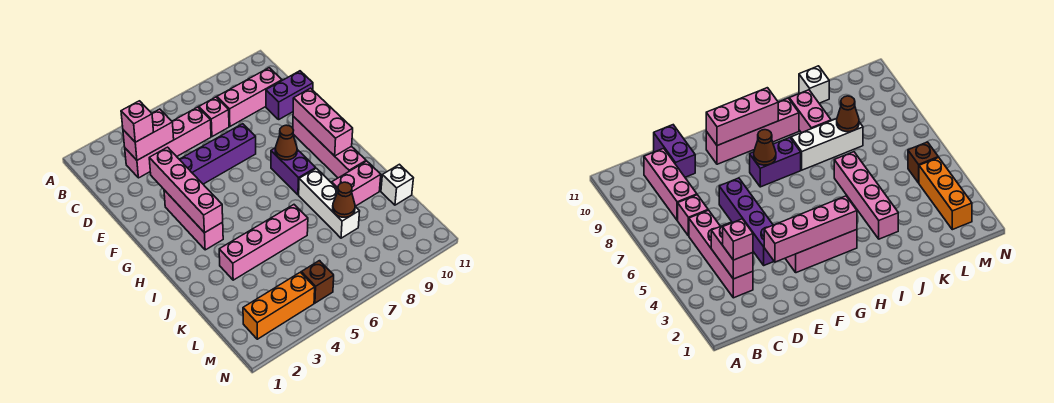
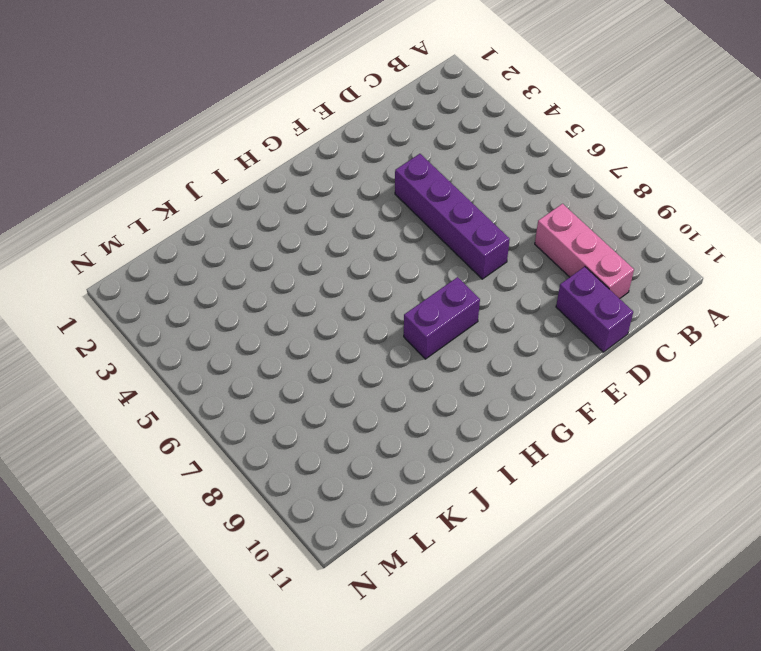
none -> pink 1x4 brick [125,107,211,178]
none -> pink 1x1 brick [199,97,229,137]
none -> pink 1x3 brick [164,190,223,250]

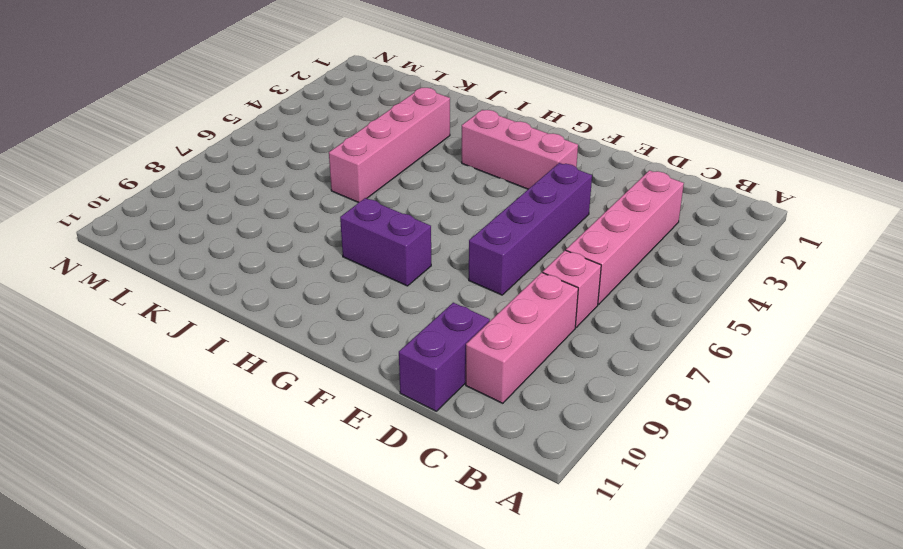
none -> pink 1x4 brick [293,116,366,178]
none -> white 1x3 brick [299,168,360,238]
none -> pink 1x2 brick [332,161,381,206]

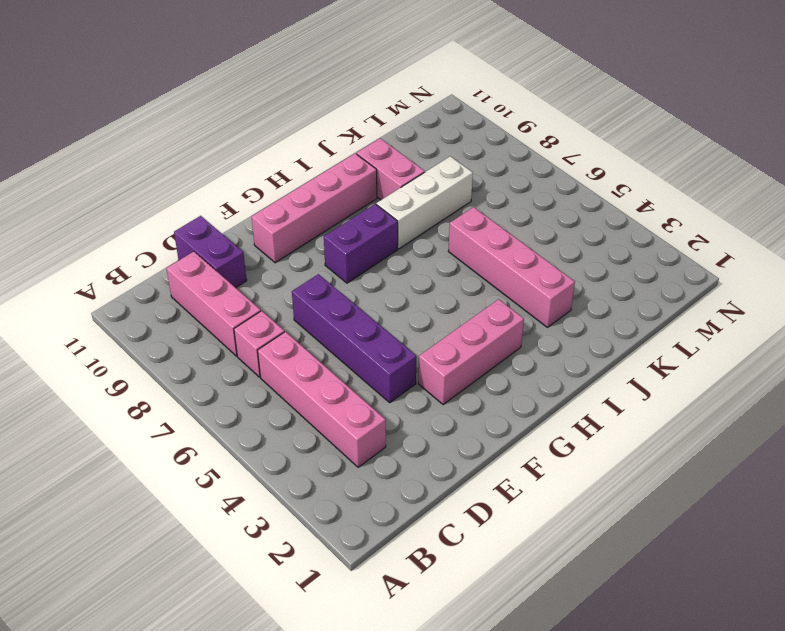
none -> white 1x1 brick [381,164,413,205]
none -> orange 1x3 brick [243,272,315,339]
none -> brown 1x1 brick [301,261,334,303]

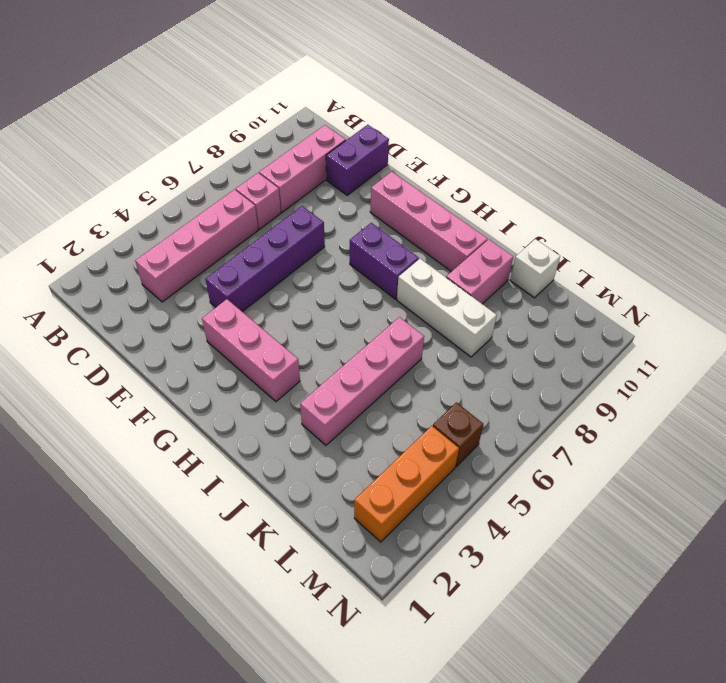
none -> pink 1x2 brick [123,109,174,160]
none -> pink 1x4 brick [149,147,223,233]
none -> pink 1x3 brick [293,88,353,156]

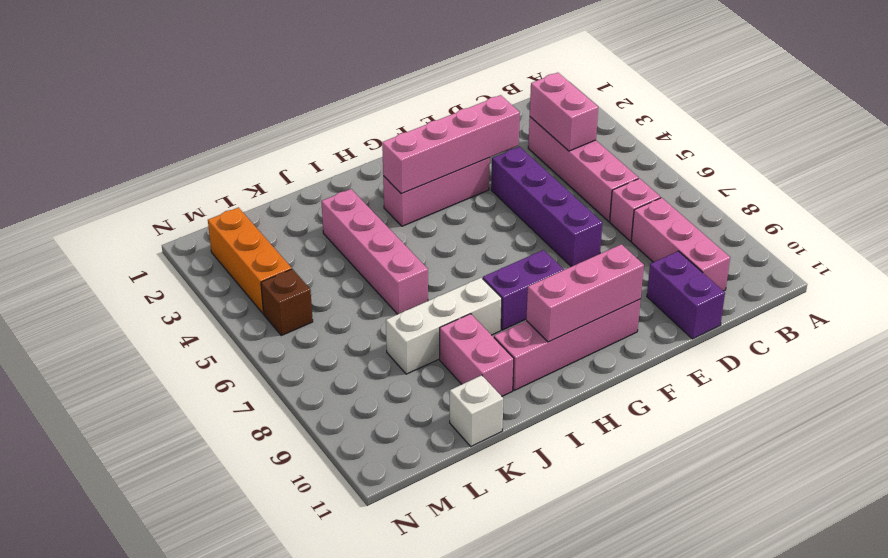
none -> brown 1x1 cone [275,125,297,160]
none -> brown 1x1 cone [333,182,355,217]
none -> pink 1x1 brick [121,101,153,142]

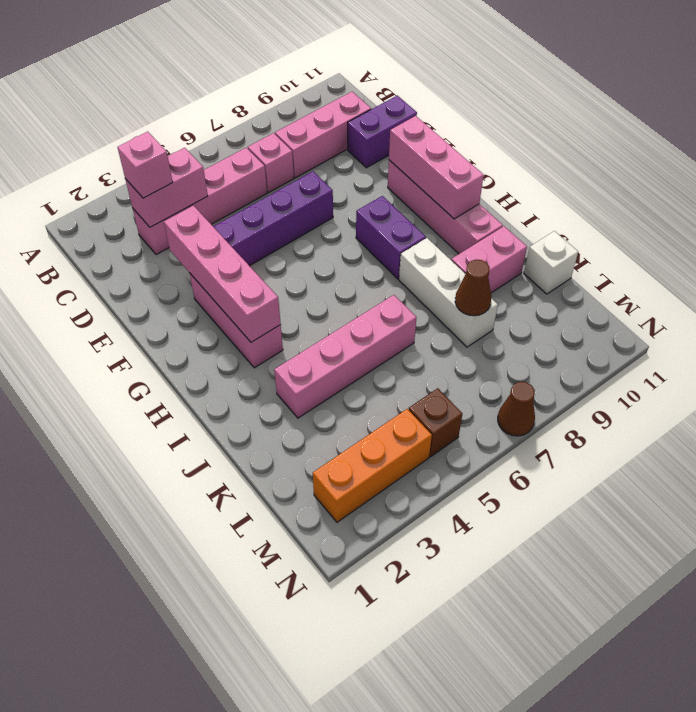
brown 1x1 cone [498,382,535,436] -> brown 1x1 cone moved to [275,125,297,160]

